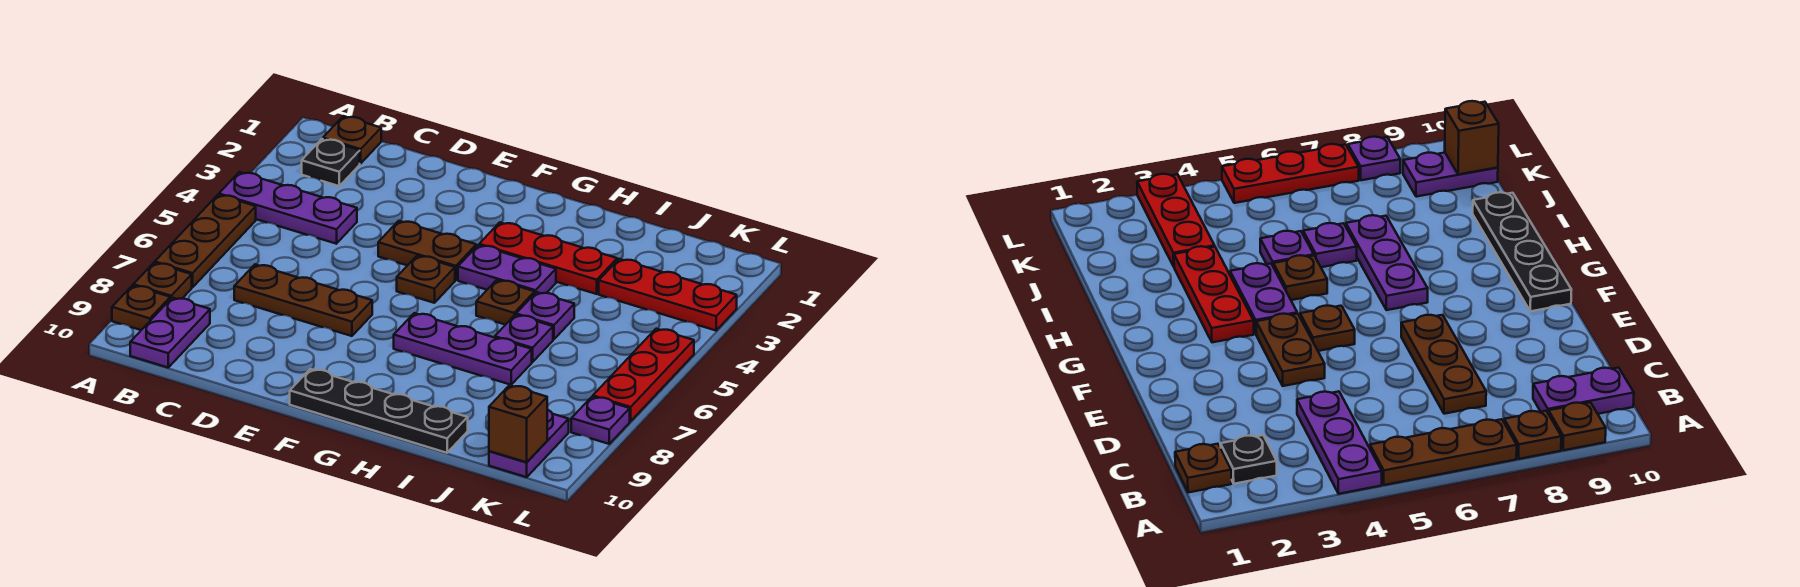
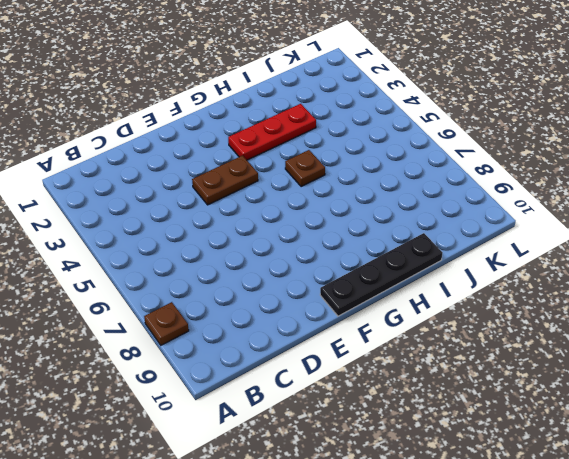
none -> purple 1x3 plate [219,172,357,244]
none -> brown 1x3 plate [155,195,256,287]
none -> brown 1x1 plate [112,285,170,330]

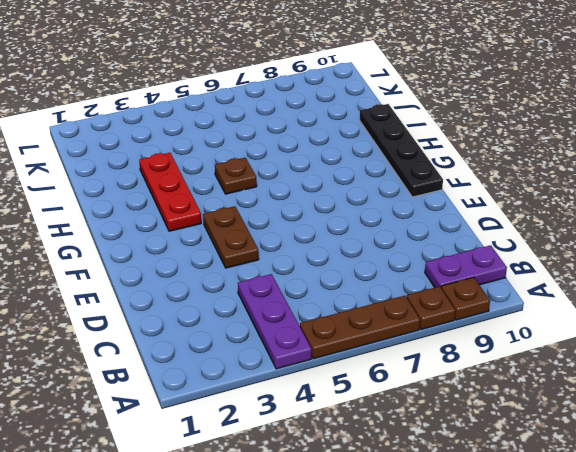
none -> brown 1x1 plate [323,116,381,163]
none -> black 1x1 plate [302,139,360,186]
none -> brown 1x3 plate [234,264,372,336]

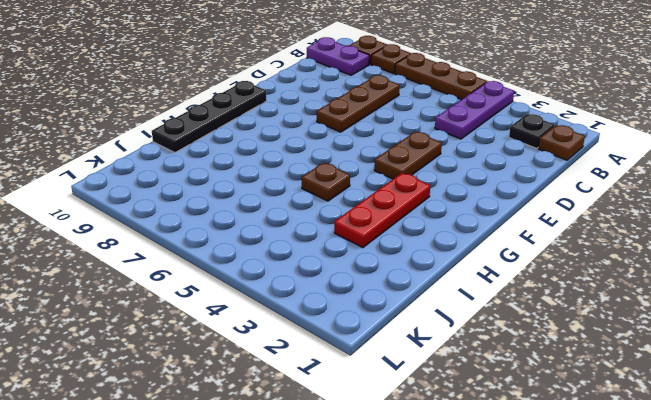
none -> brown 1x1 plate [397,256,455,303]
none -> purple 1x2 plate [458,245,556,293]
none -> purple 1x3 plate [394,313,532,385]

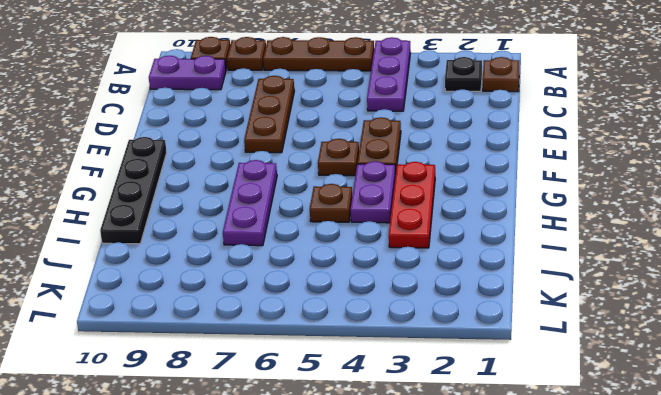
none -> purple 1x1 plate [516,292,574,339]
none -> purple 1x1 plate [495,315,553,362]
none -> red 1x3 plate [599,259,737,331]

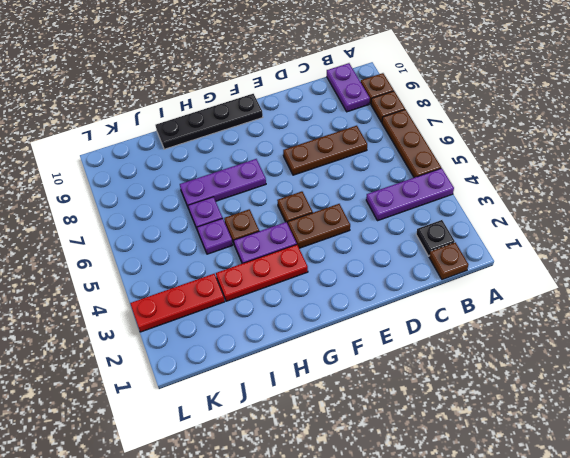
none -> purple 1x2 plate [489,410,569,477]
none -> red 1x3 plate [593,329,694,421]
none -> purple 1x1 plate [571,397,630,444]

